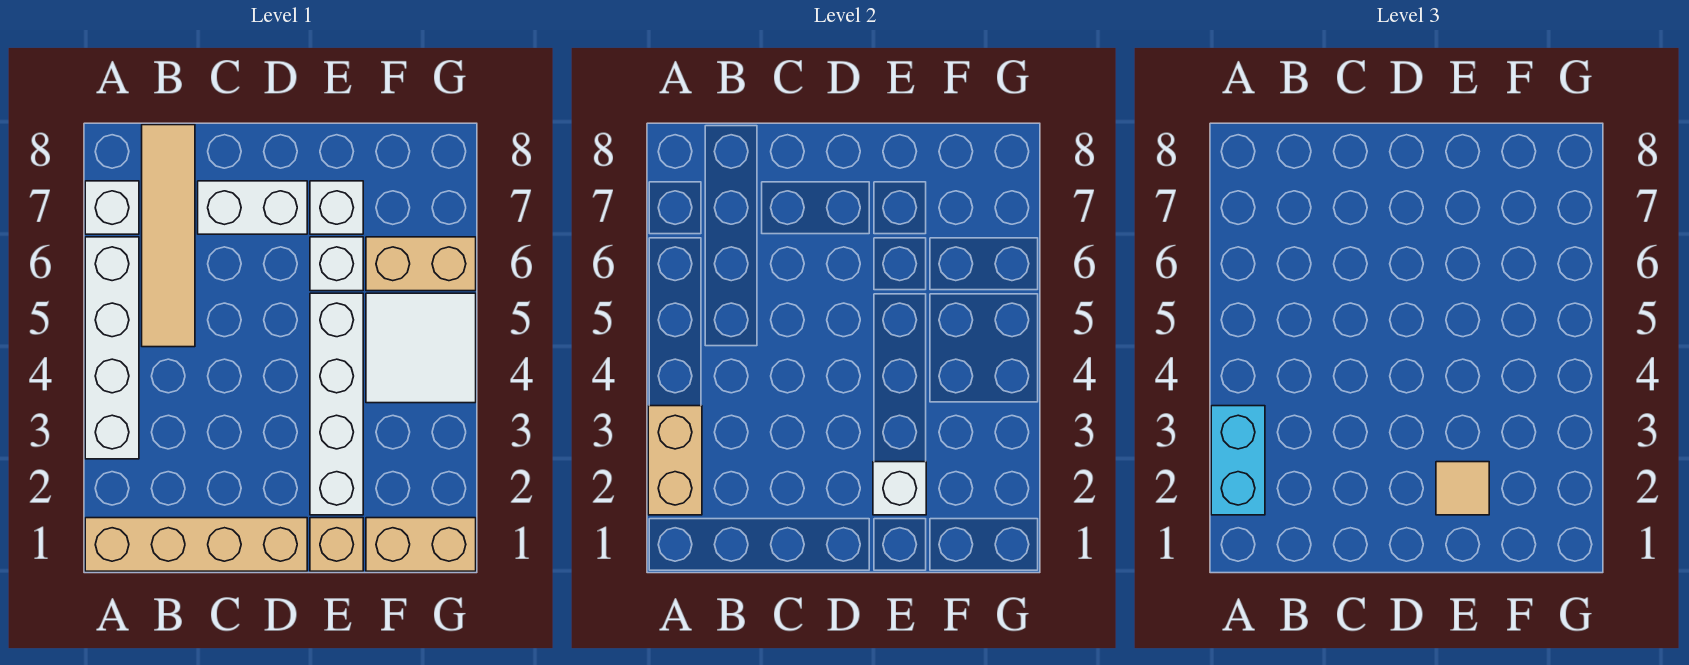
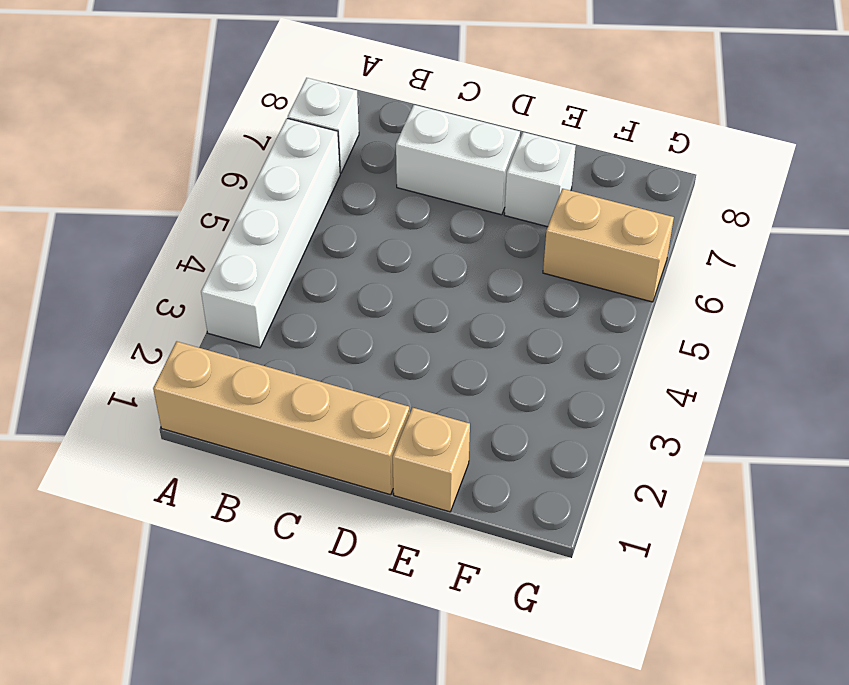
none -> tan 1x4 tile [142,125,195,347]
none -> white 1x4 brick [310,293,363,515]
none -> white 1x1 brick [310,237,363,291]

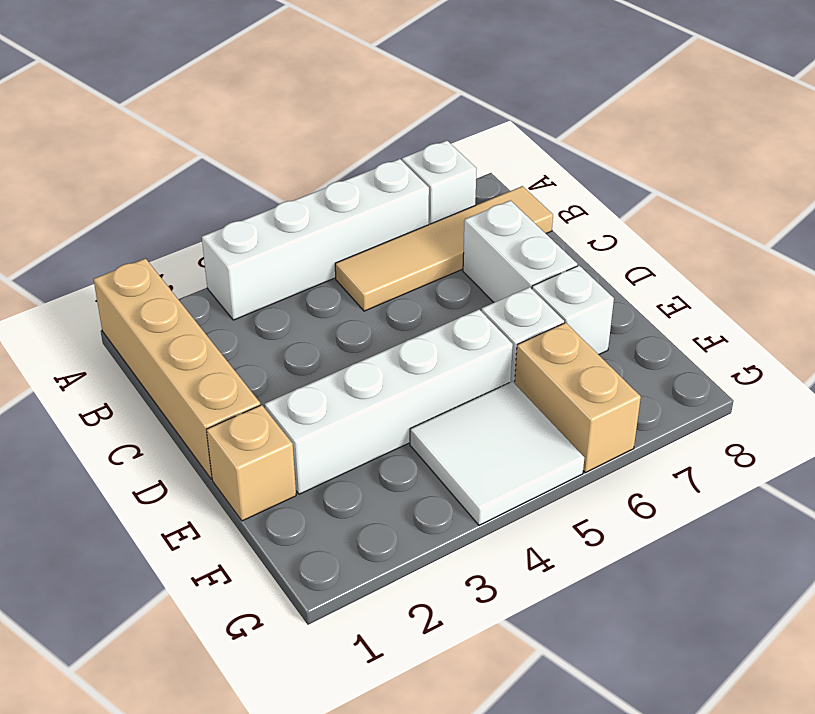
none -> tan 1x2 brick [366,518,476,571]
none -> tan 1x2 brick [648,406,702,515]
none -> white 1x1 brick [873,462,926,515]

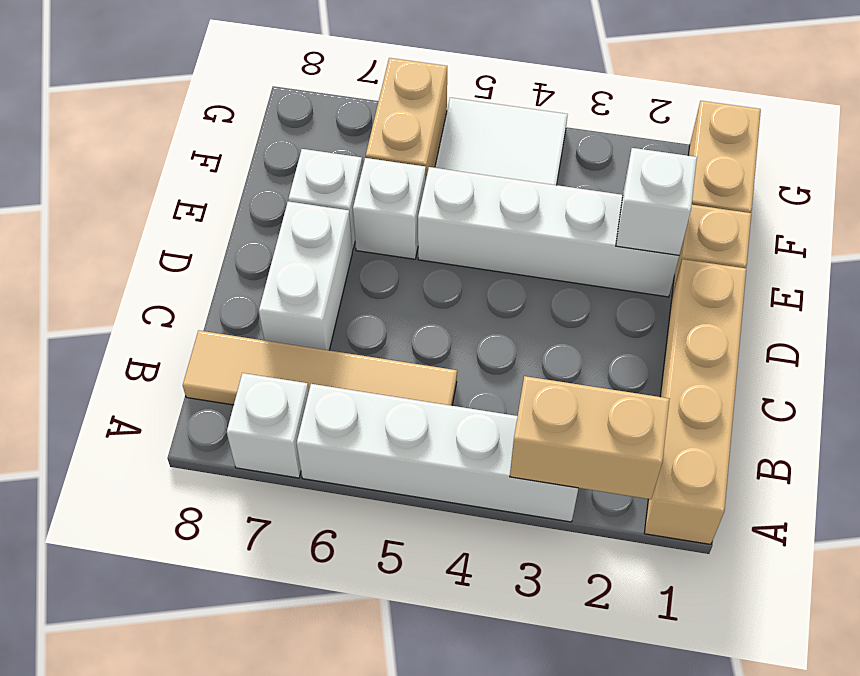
none -> cyan 1x2 brick [1211,406,1265,515]
none -> tan 1x1 tile [1436,462,1489,515]

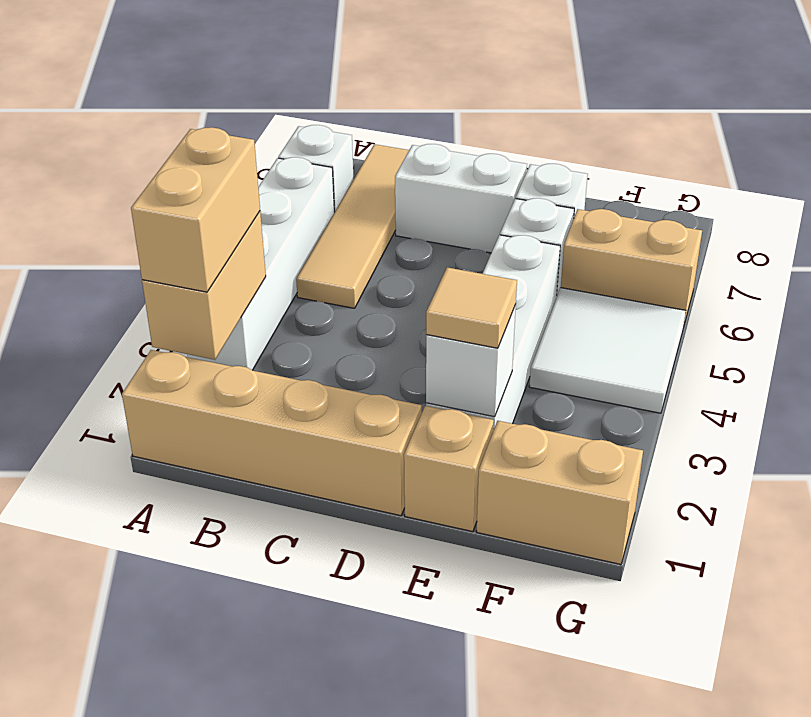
tan 1x2 brick [131,127,260,292] -> cyan 1x2 brick [1211,406,1265,515]

